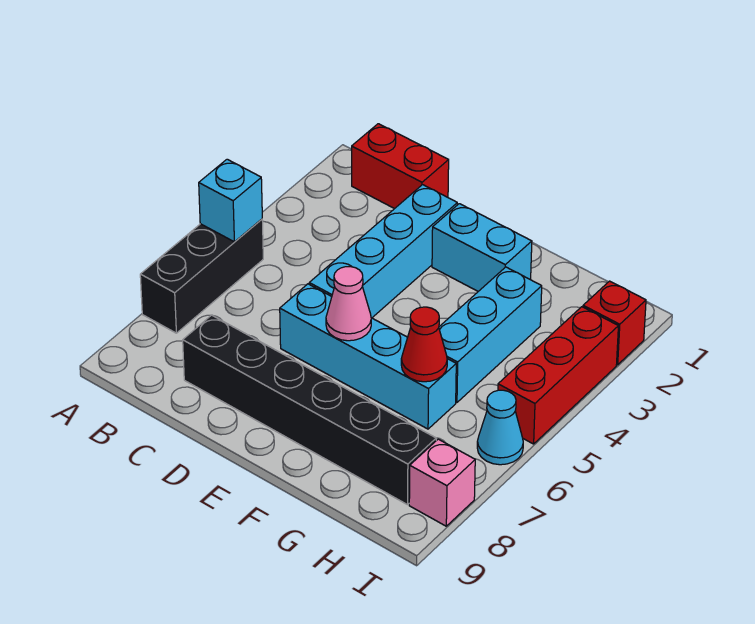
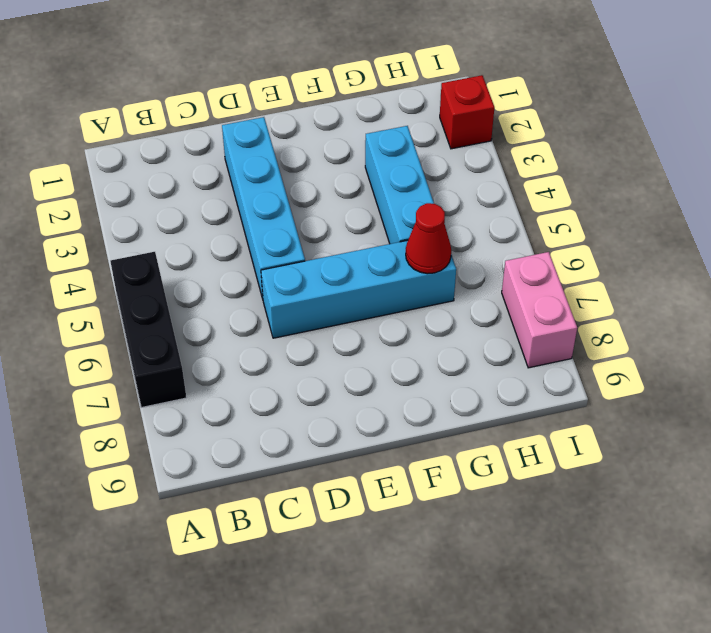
pink 1x2 brick [502,252,577,368] -> pink 1x1 brick [409,439,475,526]
none -> red 1x2 brick [352,124,449,209]
none -> black 1x6 brick [183,315,436,505]
none -> cyan 1x2 brick [432,204,532,291]

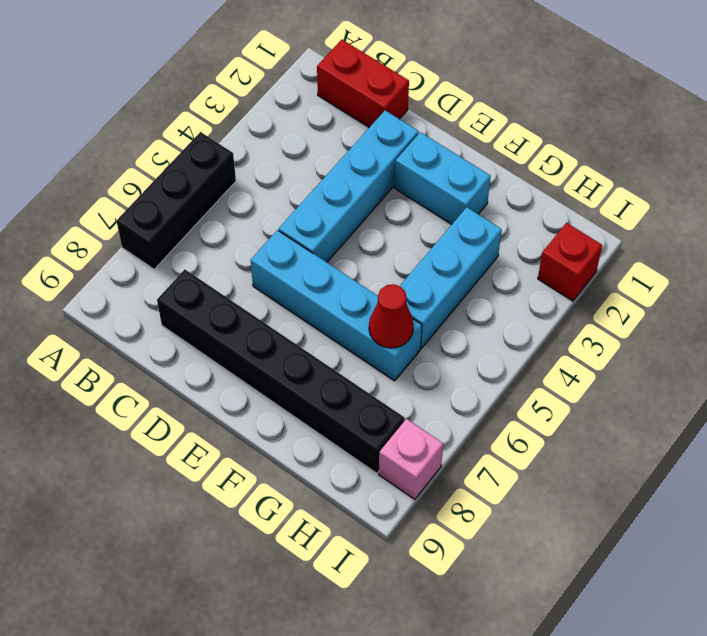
none -> red 1x3 brick [498,307,618,444]
none -> cyan 1x1 cone [477,390,523,465]
none -> cyan 1x1 brick [199,159,262,242]

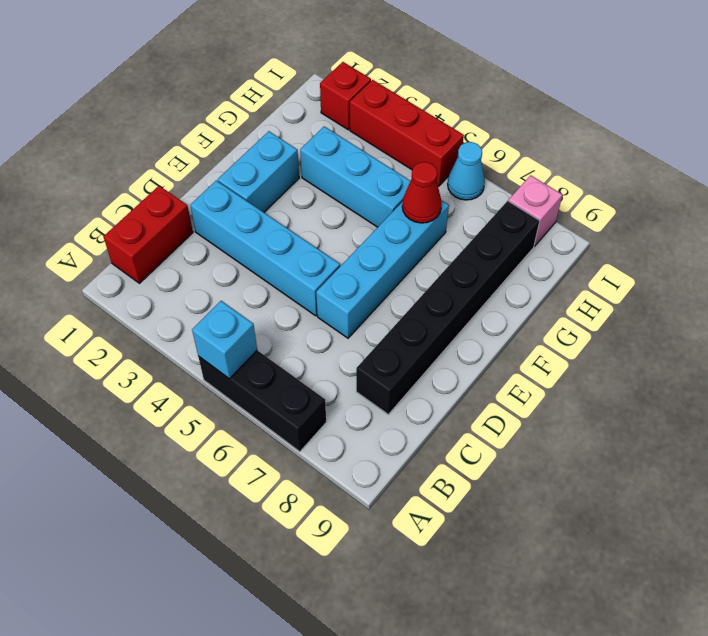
none -> pink 1x1 cone [326,267,371,341]

